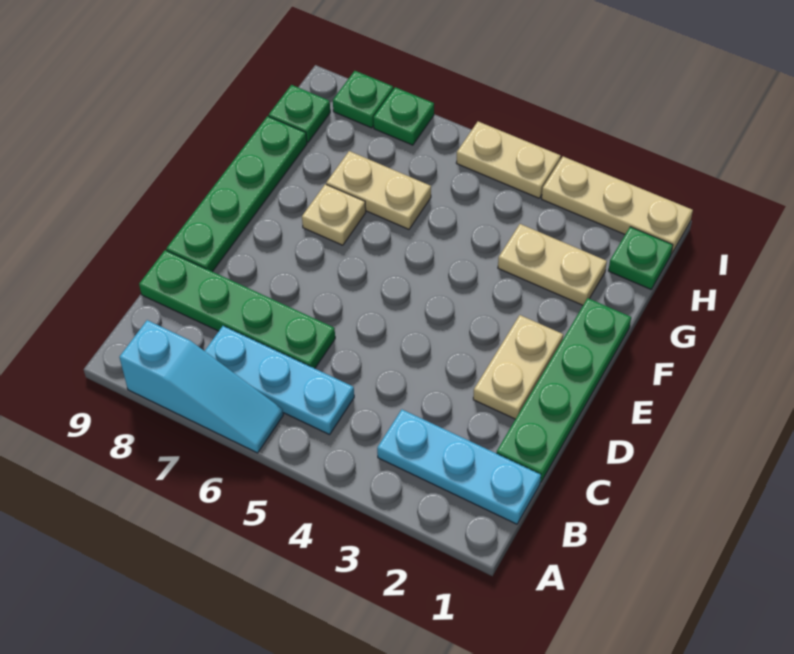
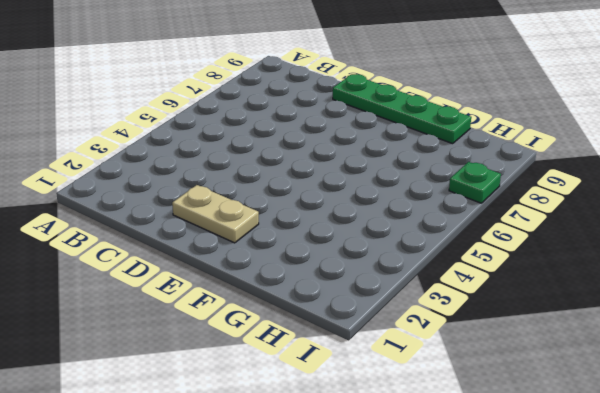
none -> cyan 1x3 slope [119,320,283,453]
none -> cyan 1x3 plate [377,410,541,524]
none -> cyan 1x3 plate [205,326,354,435]

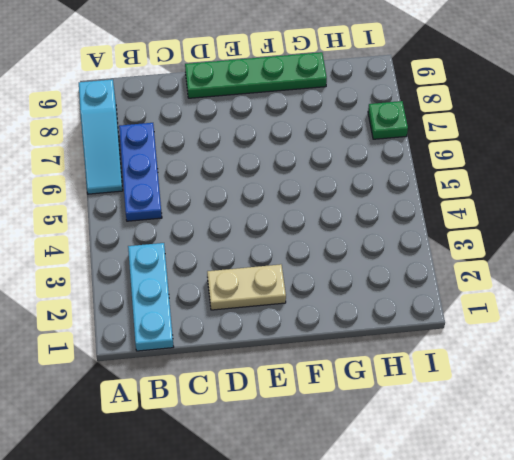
blue 1x3 plate [119,123,162,221] -> cyan 1x3 plate [205,326,354,435]
none -> green 1x4 plate [496,298,631,482]
none -> green 1x4 plate [139,250,335,368]
none -> tan 1x1 plate [302,184,366,245]

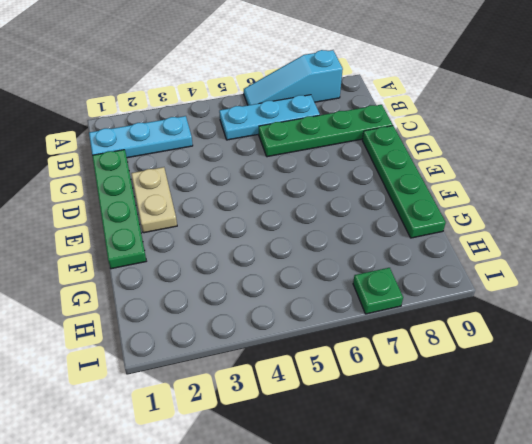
none -> tan 1x1 plate [302,184,366,245]
none -> tan 1x2 plate [498,224,607,305]
none -> tan 1x2 plate [326,151,431,229]

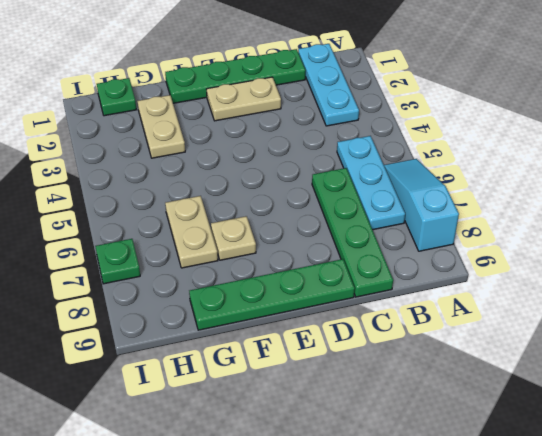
none -> green 1x1 plate [269,85,330,142]
none -> tan 1x3 plate [542,157,693,254]
none -> tan 1x2 plate [456,122,561,198]

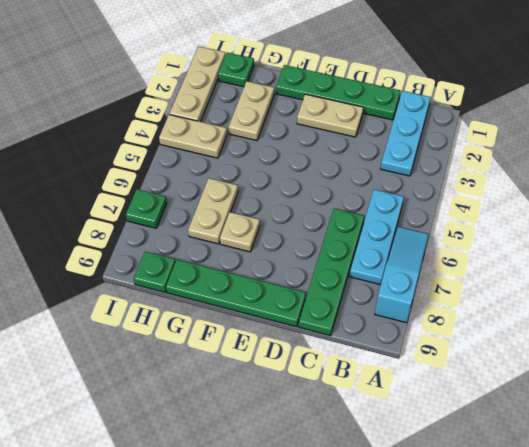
tan 1x2 plate [159,115,227,158] -> tan 1x2 plate turned to [456,122,561,198]
none -> green 1x1 plate [333,71,393,128]

